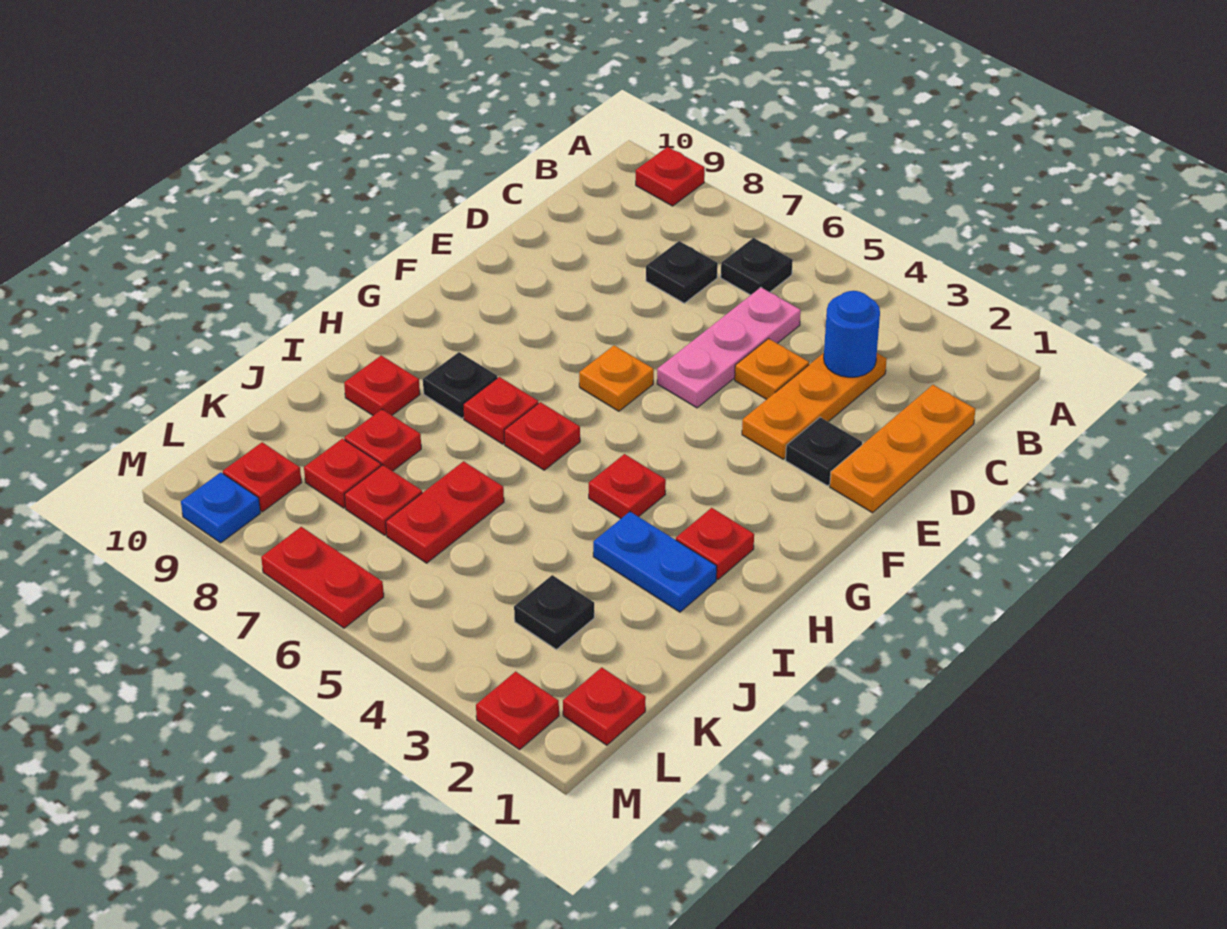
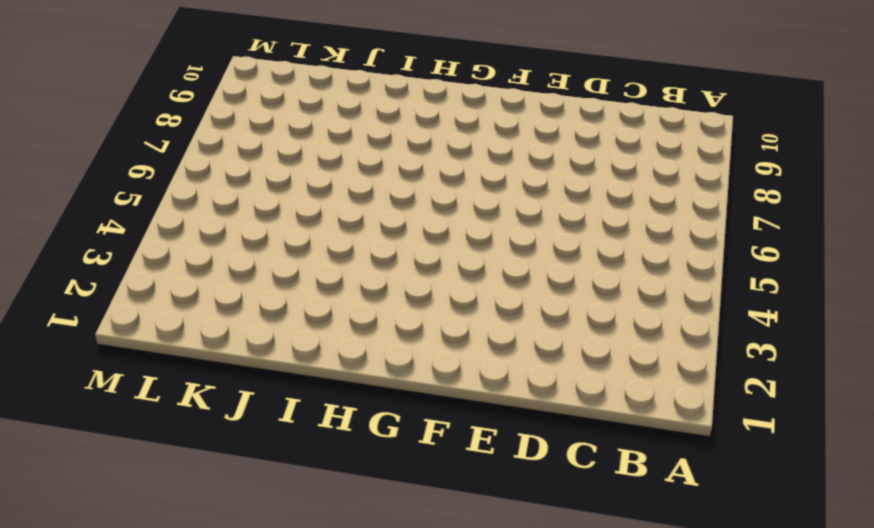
none -> red 1x1 plate [636,147,705,206]
none -> black 1x1 plate [721,238,793,295]
none -> orange 1x3 plate [830,385,975,513]

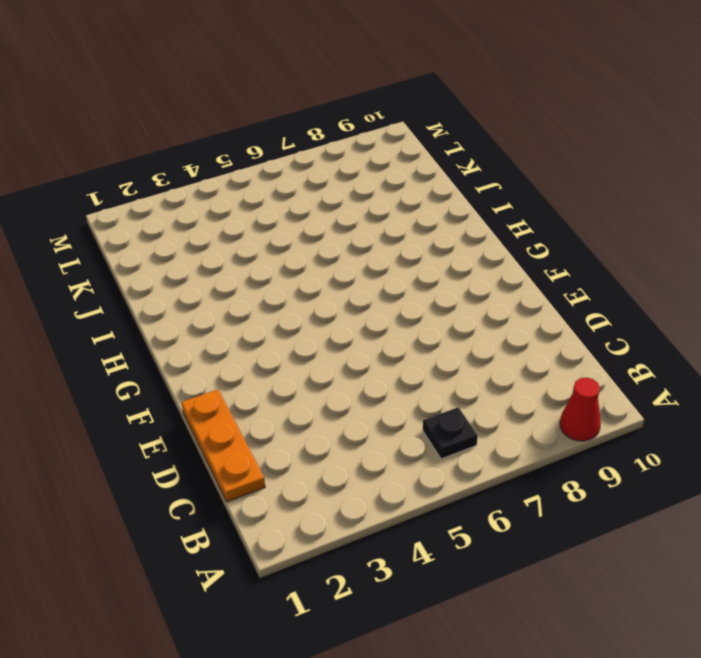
red 1x1 cone [560,378,601,441] -> red 1x1 plate [636,147,705,206]
none -> orange 1x3 plate [742,353,887,459]
none -> pink 1x3 plate [657,287,801,408]
none -> black 1x1 plate [646,241,718,303]

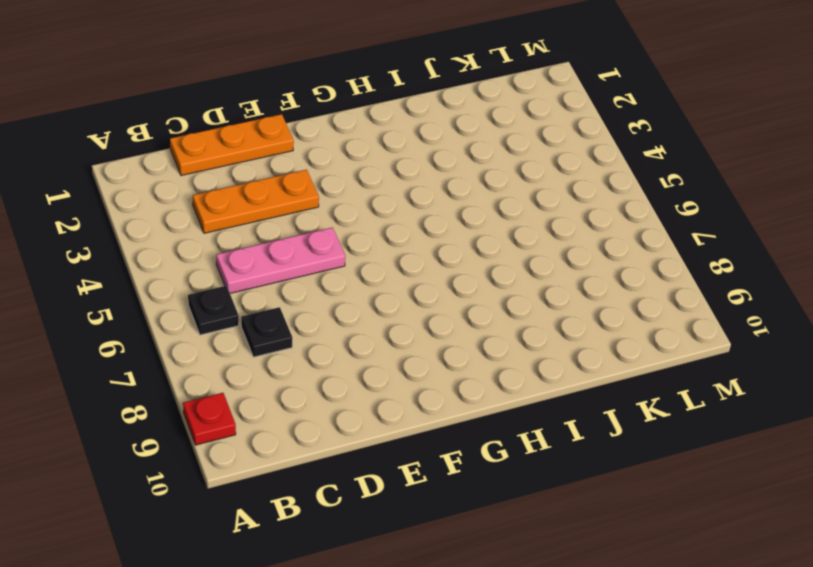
none -> orange 1x1 plate [735,339,809,399]
none -> black 1x1 plate [785,417,862,486]
none -> orange 1x1 plate [579,345,654,411]

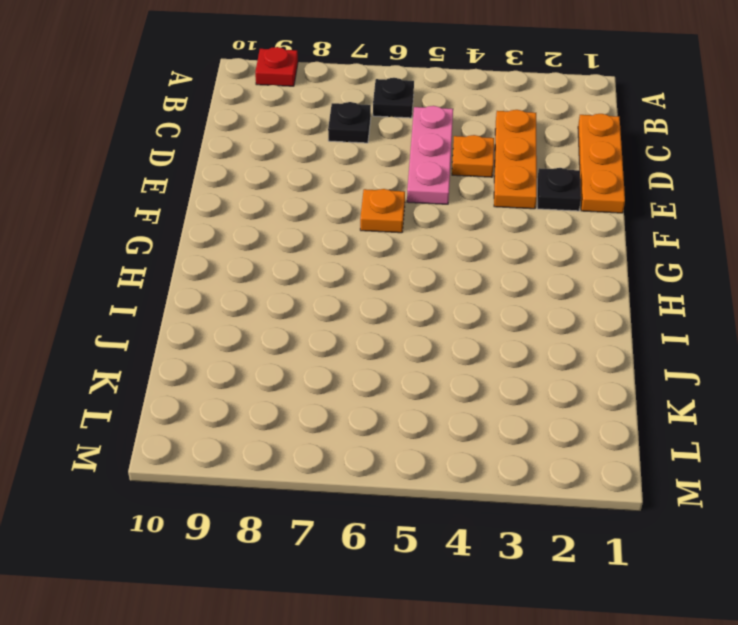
none -> red 1x1 plate [676,508,754,580]
none -> red 1x1 plate [589,454,666,518]
none -> red 1x1 plate [504,402,580,470]

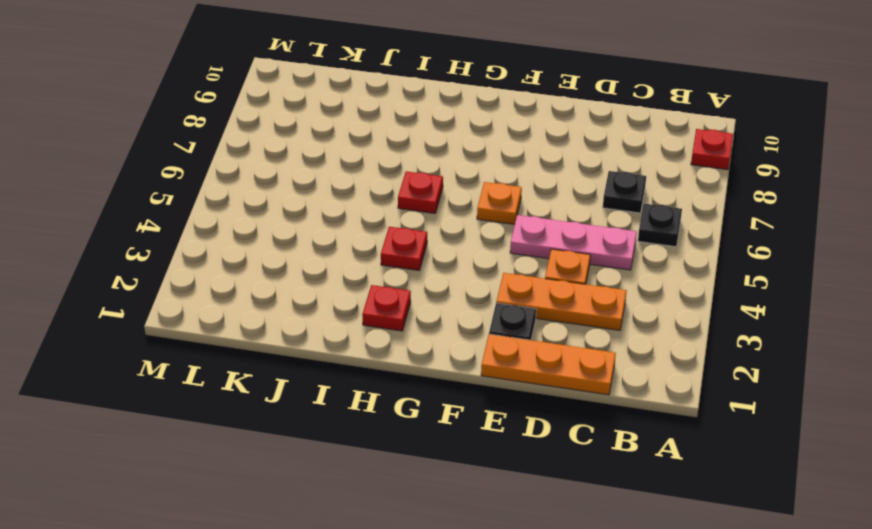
none -> red 1x1 plate [463,377,538,444]
none -> black 1x1 plate [423,352,497,418]
none -> blue 1x2 plate [593,512,717,612]

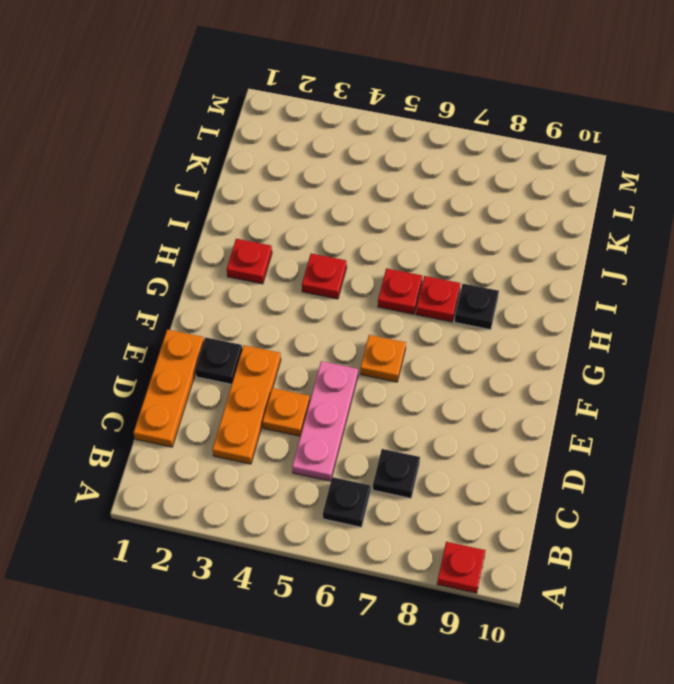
none -> blue 1x2 plate [593,512,717,612]
none -> red 1x1 plate [344,356,420,415]
none -> red 1x2 plate [386,461,504,563]

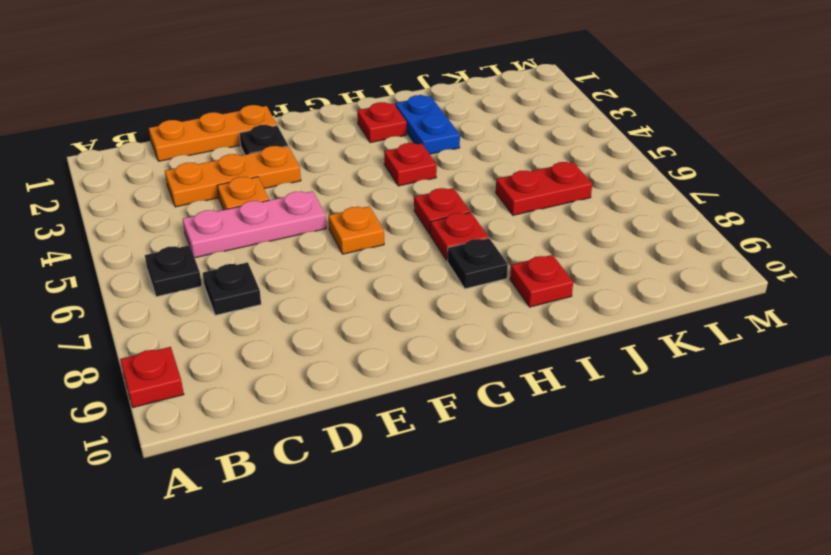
none -> red 1x1 plate [344,409,421,471]
none -> black 1x1 plate [514,575,594,649]
none -> red 1x1 plate [344,465,422,535]

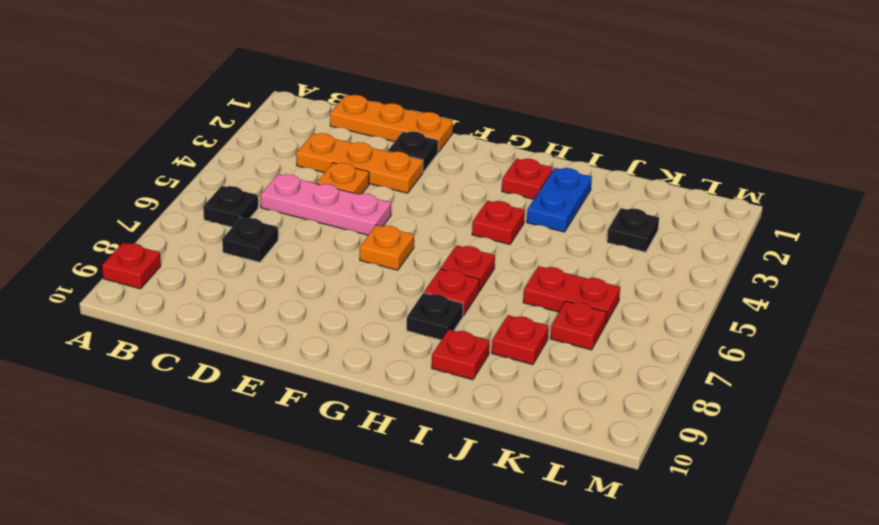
none -> red 1x1 plate [304,439,381,508]
none -> red 1x1 plate [563,667,646,745]
none -> red 1x1 plate [223,442,302,512]

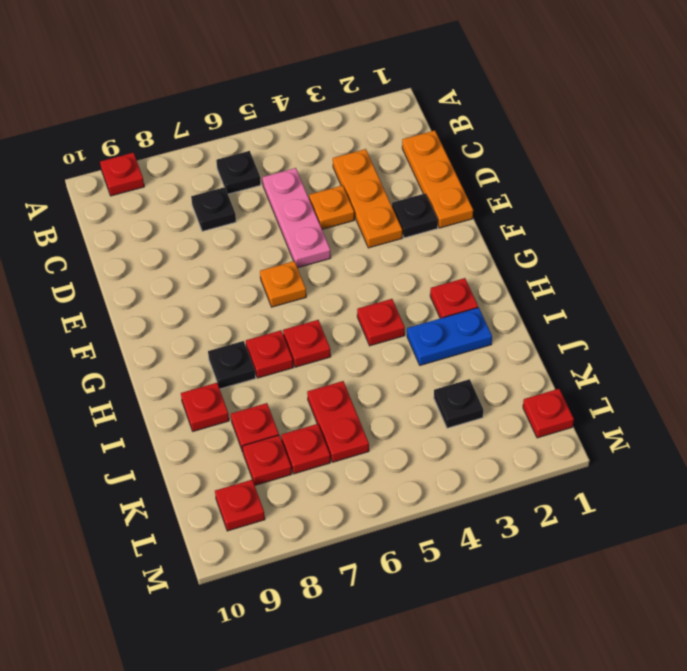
none -> red 1x1 plate [476,672,559,750]
none -> red 1x2 plate [261,527,384,628]
none -> blue 1x1 plate [181,472,260,543]

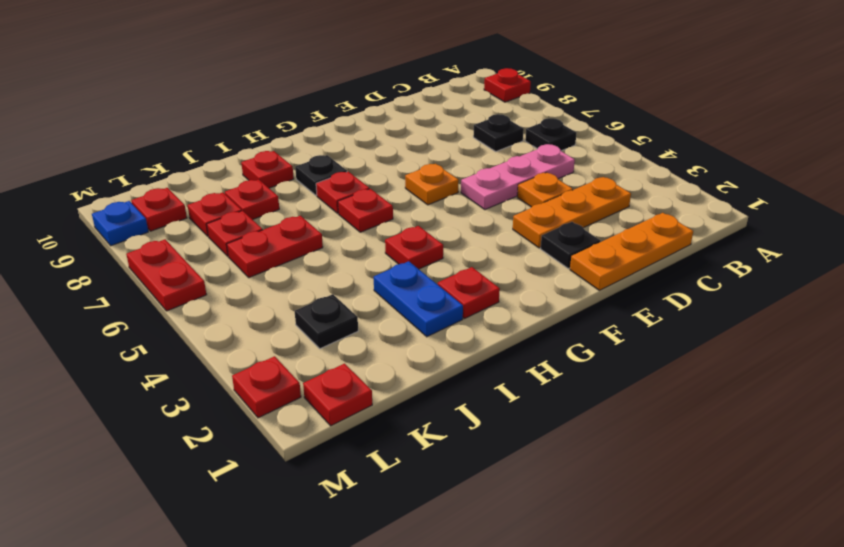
none -> blue 1x1 round brick [824,291,880,377]

